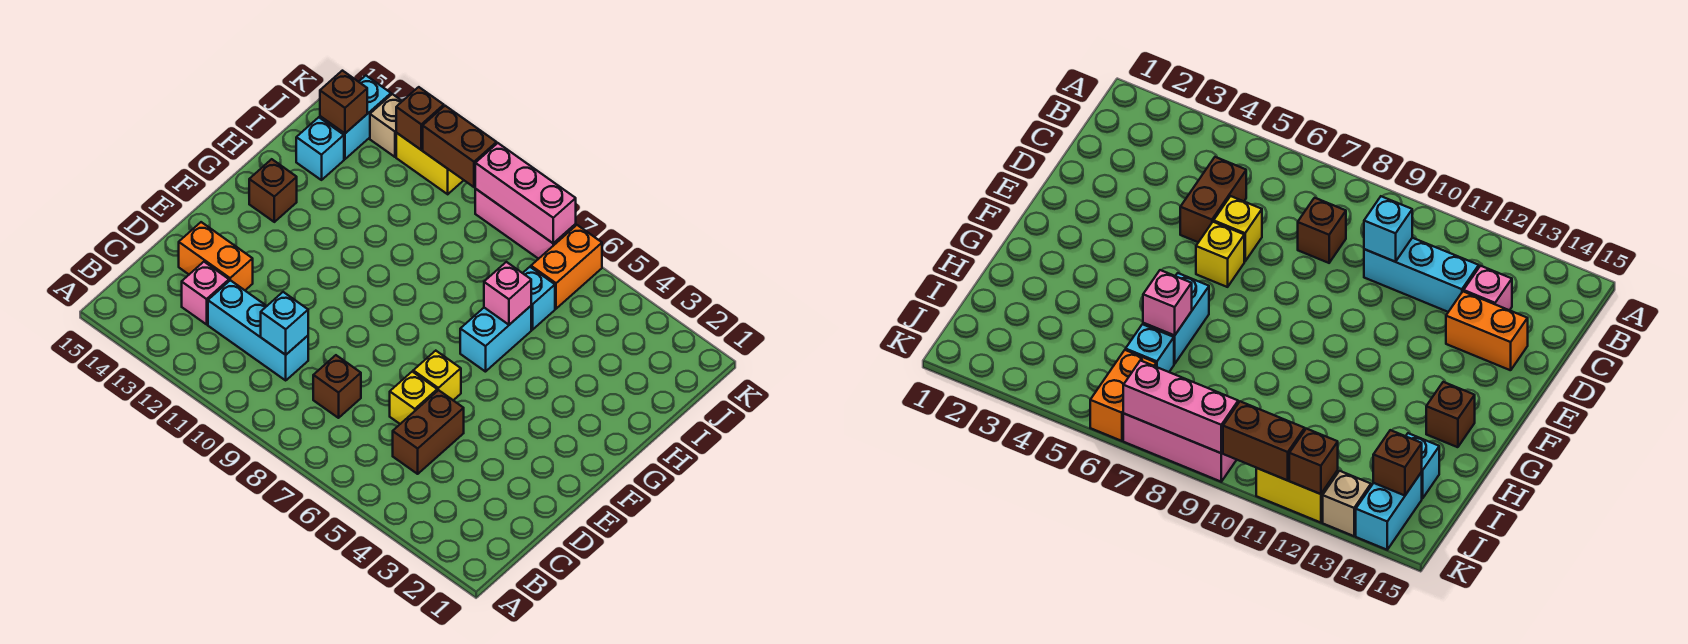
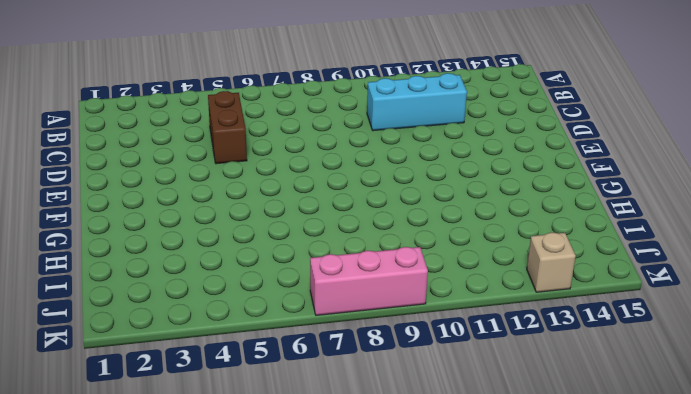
none -> brown 1x1 brick [313,355,361,418]
none -> pink 1x1 brick [182,262,229,324]
none -> yellow 1x1 brick [390,372,437,424]

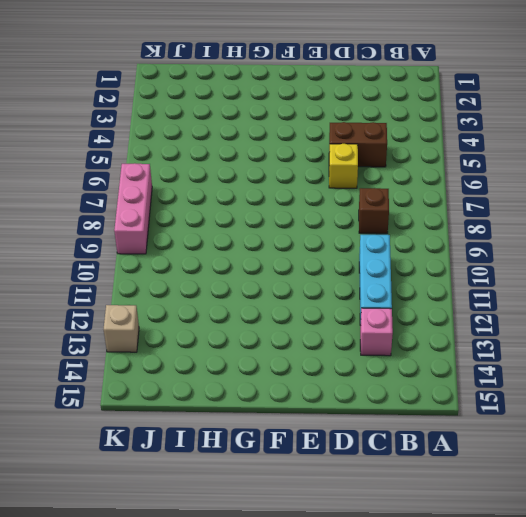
none -> orange 1x2 brick [179,222,253,290]
none -> yellow 1x1 brick [413,351,461,400]
none -> cyan 1x2 brick [460,306,531,372]

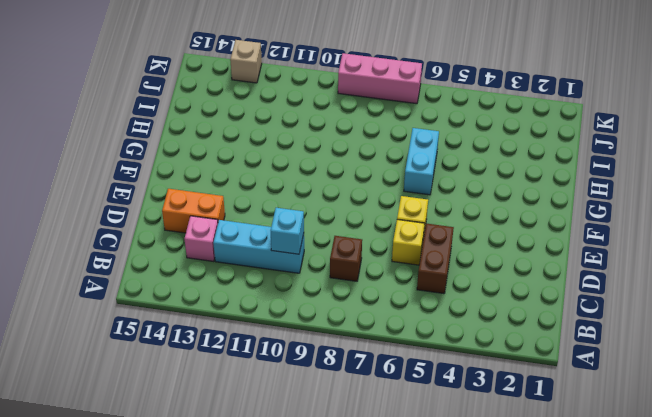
none -> brown 1x1 brick [249,159,297,222]
none -> cyan 1x1 brick [523,267,555,330]
none -> cyan 1x1 brick [296,117,344,180]

